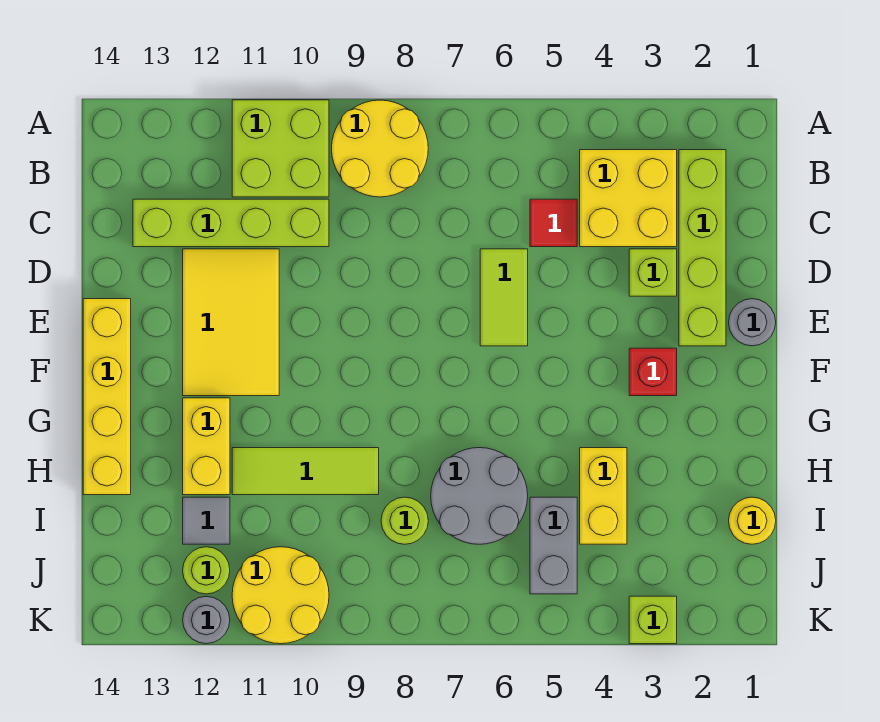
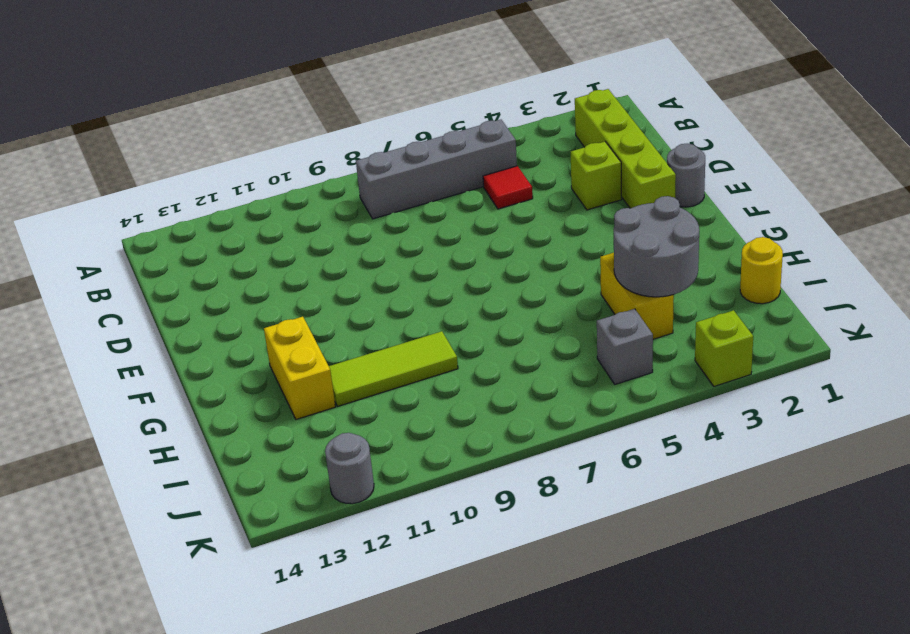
grey 1x4 brick [356,120,517,219] -> yellow 2x2 round brick [332,100,428,197]
grey 2x2 round brick [614,196,699,297] -> grey 2x2 round brick moved to [431,448,528,544]
grey 1x1 brick [597,309,653,384] -> grey 1x2 brick [530,497,577,594]
none -> lime 2x2 brick [232,100,329,197]
none -> yellow 2x2 brick [580,150,677,247]
none -> lime 1x4 brick [133,199,329,247]

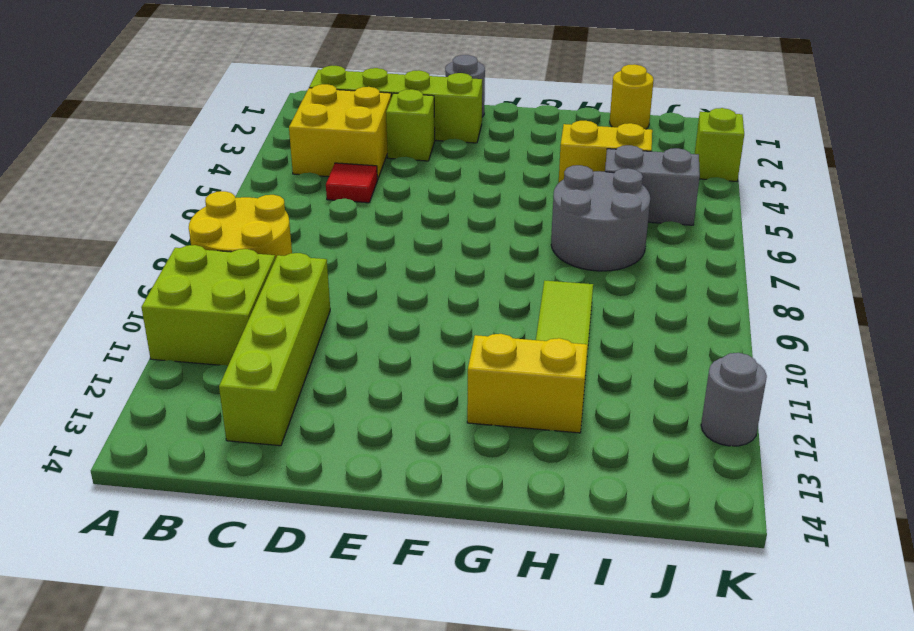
none -> lime 1x2 tile [480,249,528,346]
none -> yellow 2x3 tile [183,249,279,396]
none -> yellow 1x4 brick [83,299,131,495]

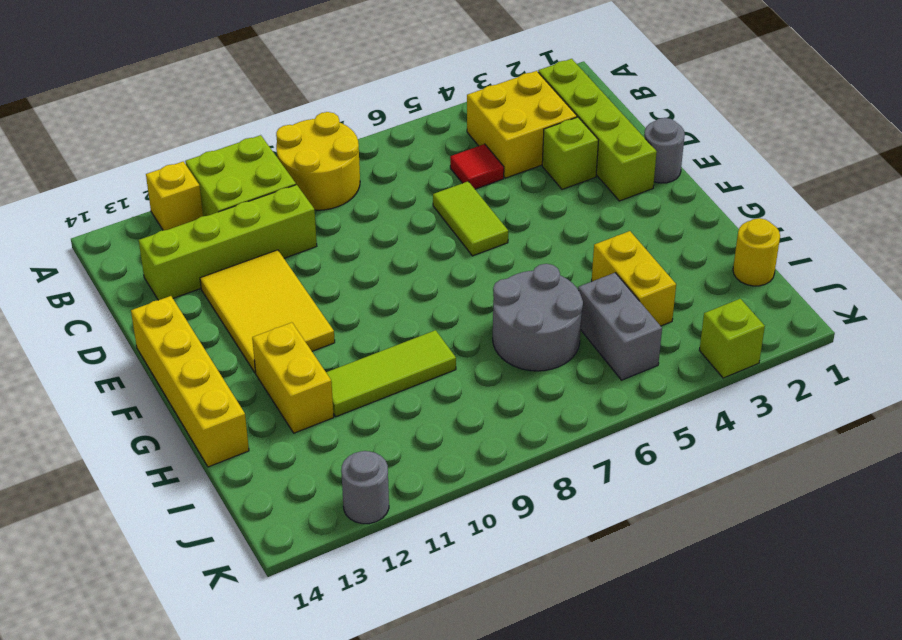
yellow 1x1 brick [146,162,203,230] -> none
none -> red 1x1 brick [629,348,677,396]
none -> lime 1x1 round brick [381,497,428,544]
none -> grey 1x1 tile [183,497,230,544]

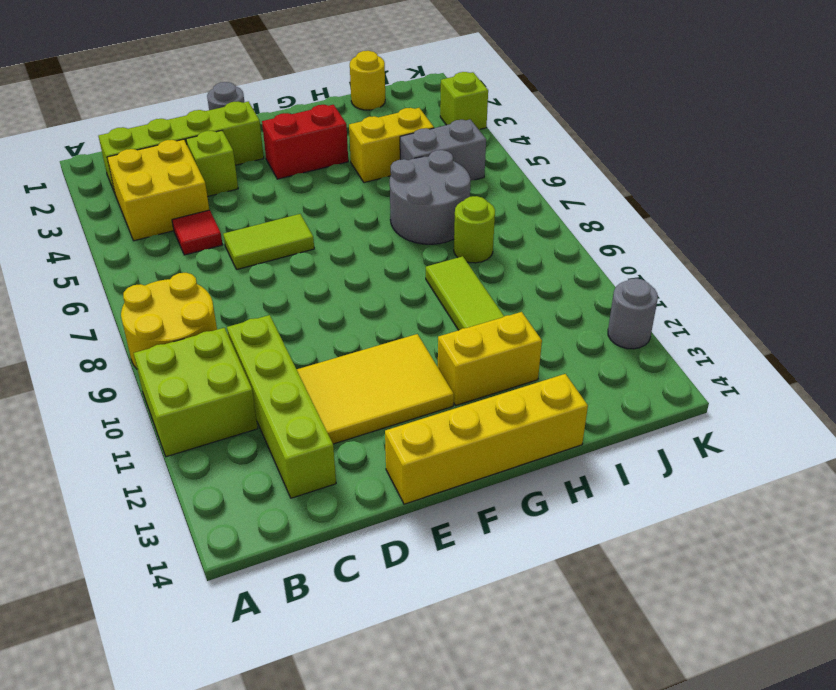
red 1x2 brick [262,105,348,179] -> red 1x1 brick [629,348,677,396]
none -> grey 1x1 tile [183,497,230,544]
none -> yellow 2x2 round brick [232,547,329,644]
none -> lime 1x1 round brick [183,547,230,594]

